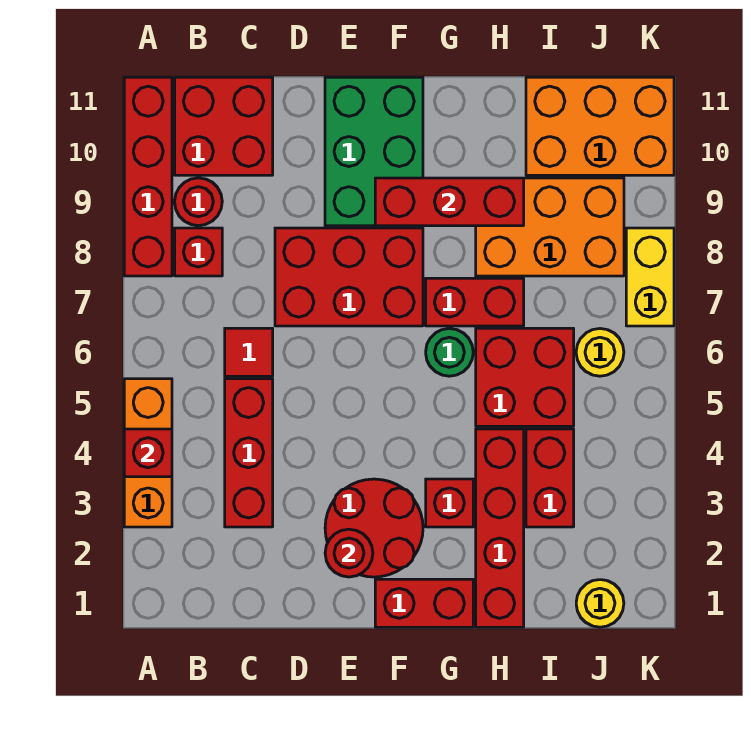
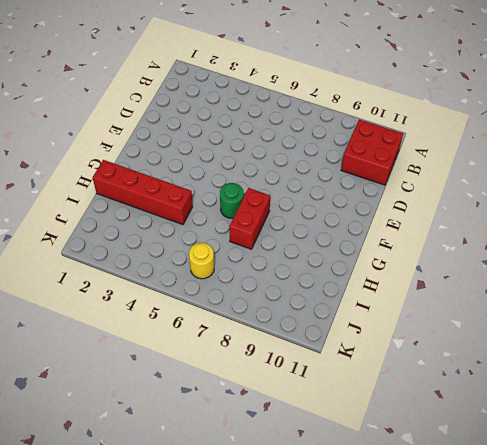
none -> orange 1x3 brick [124,379,172,527]
none -> red 1x4 brick [124,77,172,276]
none -> red 1x1 brick [175,228,222,276]

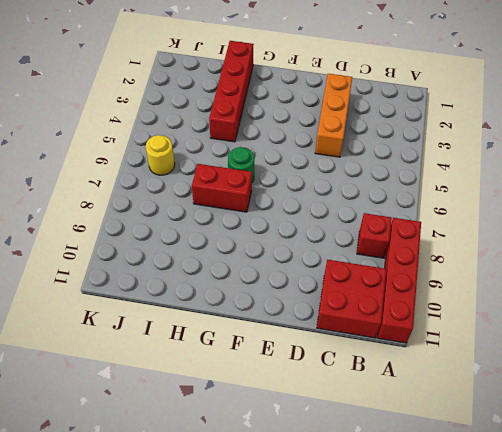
orange 1x3 brick [315,74,352,157] -> orange 1x3 brick moved to [124,379,172,527]
none -> red 1x1 round brick [175,178,222,226]
none -> red 1x3 brick [225,379,273,527]
none -> red 1x1 tile [225,328,273,376]

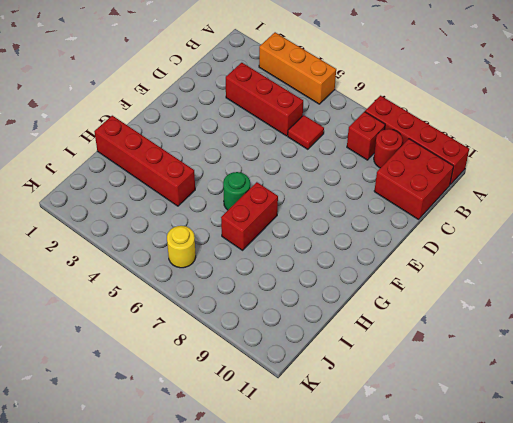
none -> red 2x3 brick [275,228,423,326]
none -> red 2x2 round brick [325,479,423,577]
none -> green 2x3 brick [325,77,423,226]

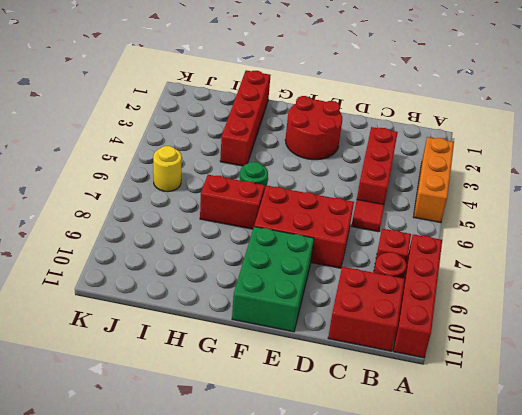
none -> red 1x2 brick [375,579,473,627]
none -> red 1x1 brick [426,479,473,527]
none -> red 2x2 brick [476,328,574,426]

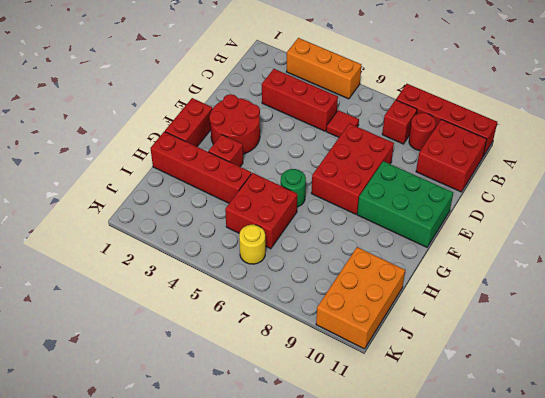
none -> red 1x2 brick [426,278,524,326]
none -> orange 2x3 brick [476,178,624,276]
none -> red 1x2 brick [526,429,574,527]

